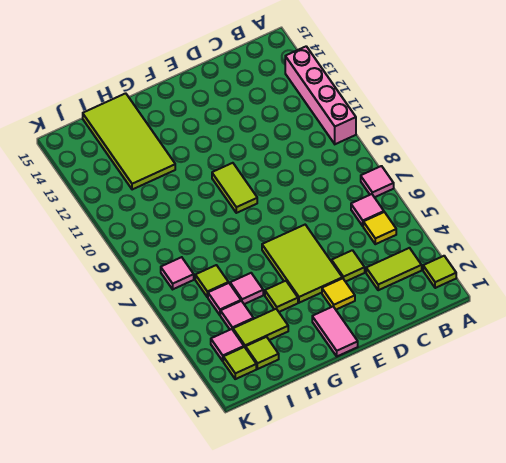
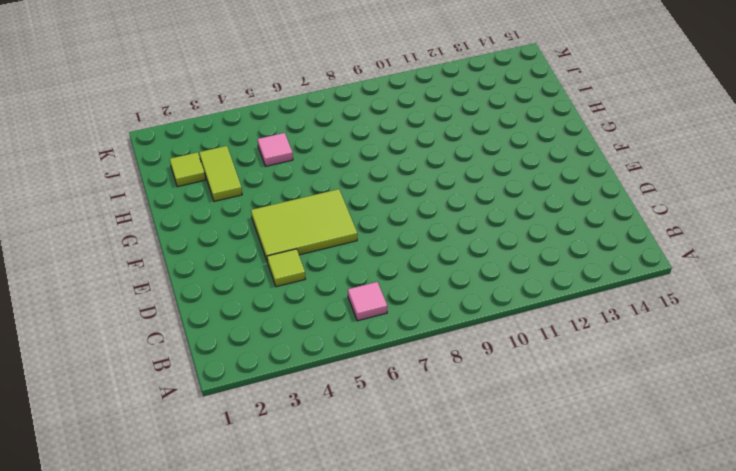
none -> lime 1x1 tile [423,256,456,288]
none -> pink 1x1 tile [361,166,394,197]
none -> pink 1x4 brick [285,46,356,144]

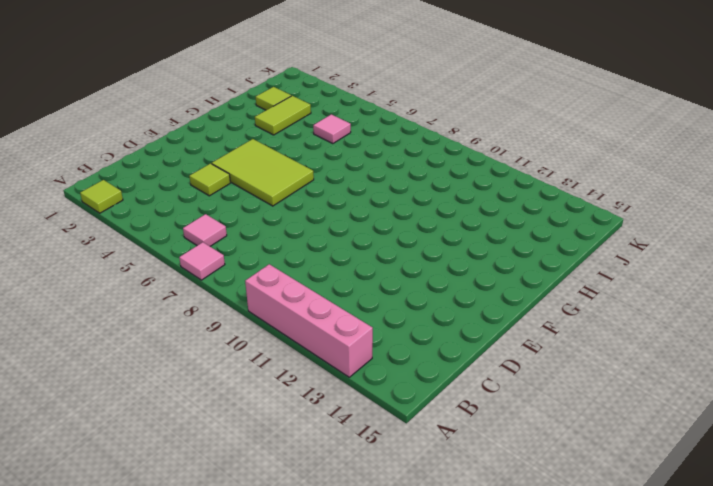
none -> lime 1x2 tile [366,248,422,290]
none -> yellow 1x1 tile [363,212,396,244]
none -> yellow 1x1 tile [322,278,355,310]

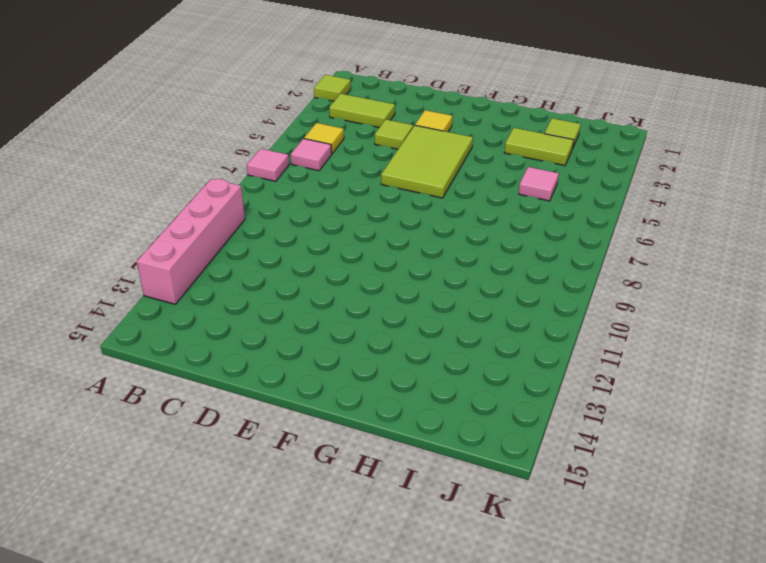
none -> pink 1x2 tile [312,307,358,356]
none -> lime 1x2 tile [212,163,257,213]
none -> lime 1x1 tile [265,281,298,312]

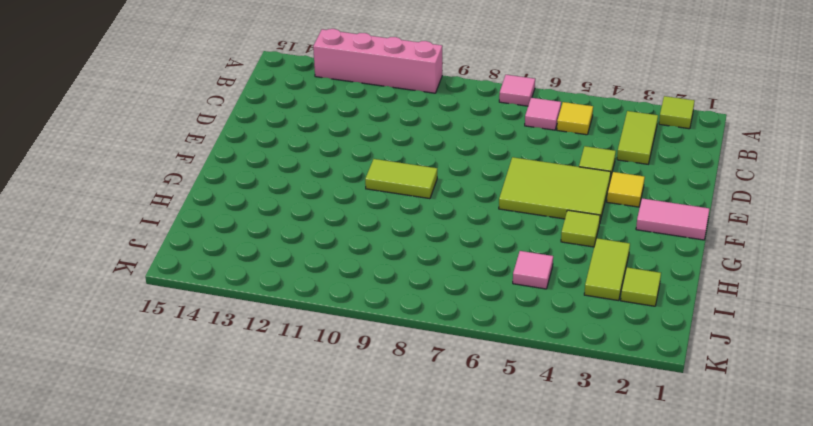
none -> pink 1x1 tile [230,273,263,304]
none -> lime 2x4 tile [83,93,175,190]
none -> pink 1x1 tile [220,301,254,330]

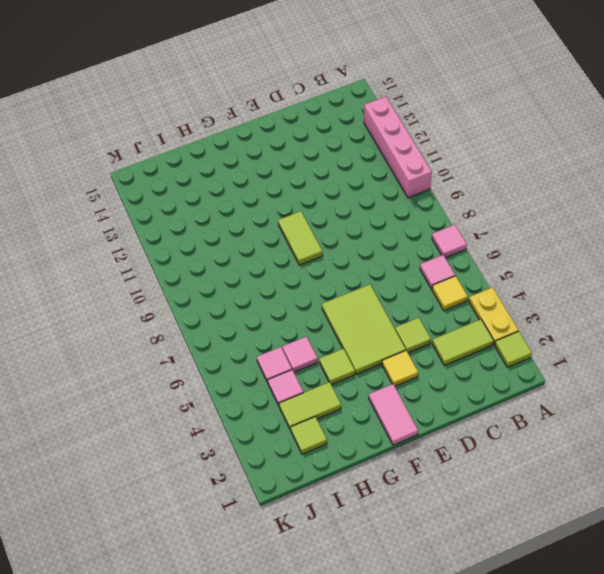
yellow 1x2 plate [469,287,518,345] -> none
none -> lime 2x4 tile [83,93,175,190]
none -> lime 1x1 tile [195,265,228,297]
none -> lime 1x1 tile [223,347,256,379]

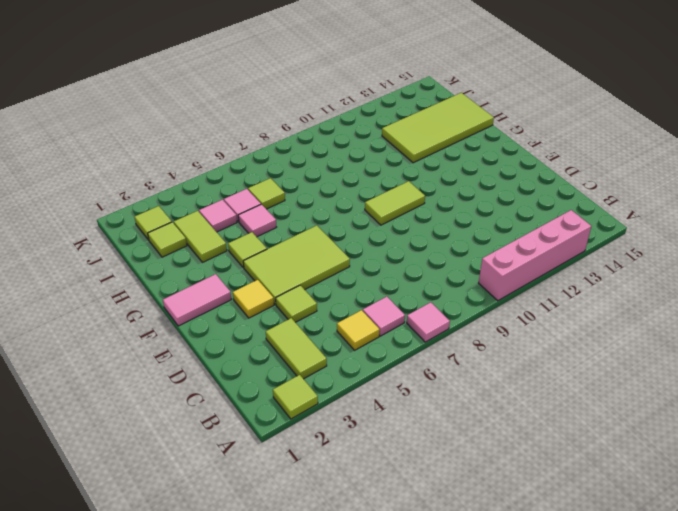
none -> pink 1x1 tile [211,329,244,361]
none -> pink 1x1 tile [161,257,194,289]

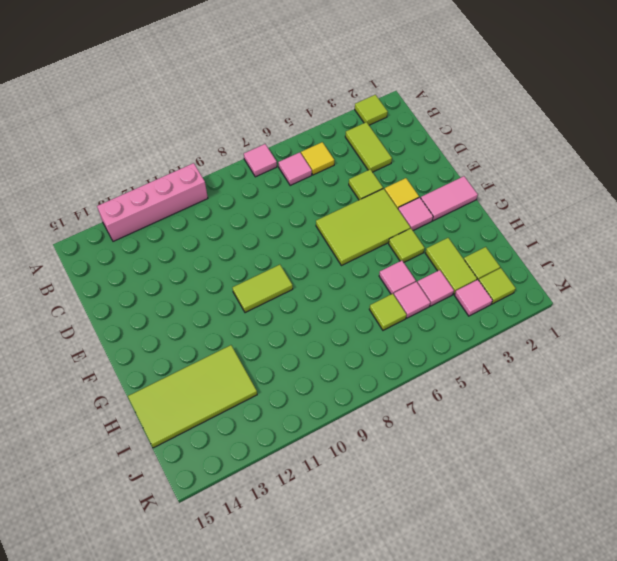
pink 1x1 tile [398,197,433,231] -> pink 1x1 tile moved to [161,257,194,289]

